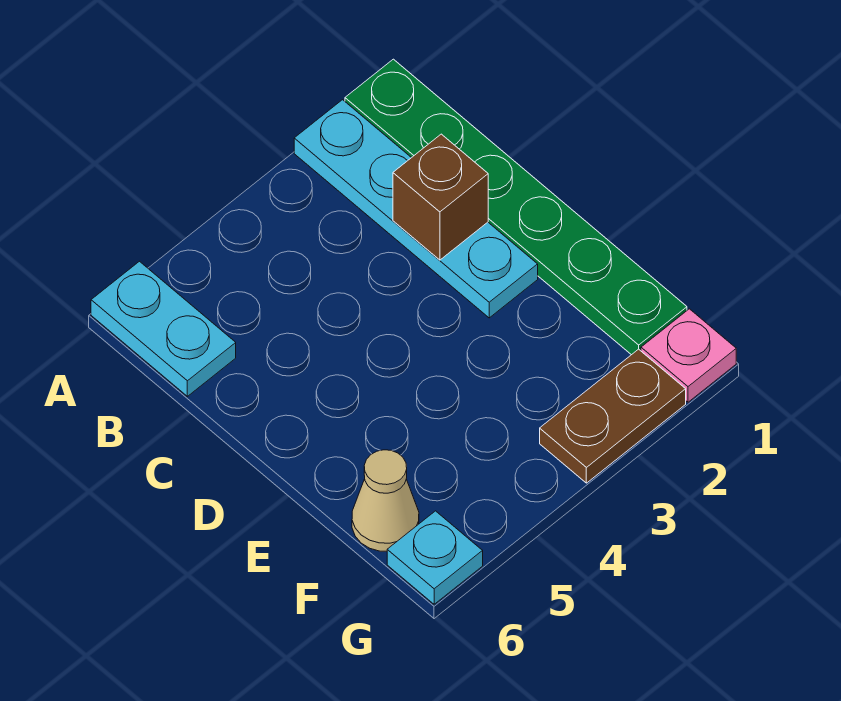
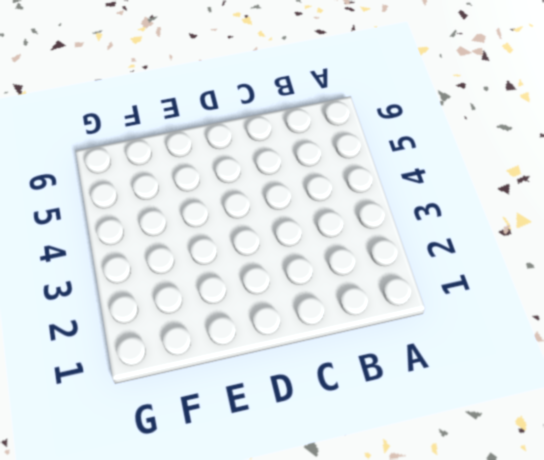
none -> green 1x6 plate [345,59,687,355]
none -> cyan 1x4 plate [294,100,538,318]

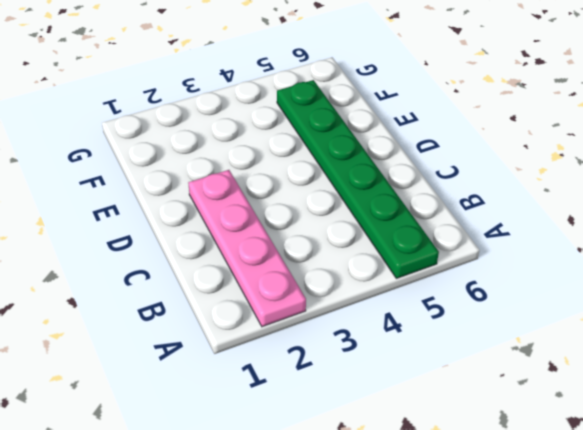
pink 1x4 plate [188,170,306,327] -> cyan 1x4 plate [294,100,538,318]
green 1x6 plate [277,80,439,278] -> green 1x6 plate moved to [345,59,687,355]
none -> cyan 1x2 plate [91,261,236,396]
none -> tan 1x1 cone [352,450,419,551]

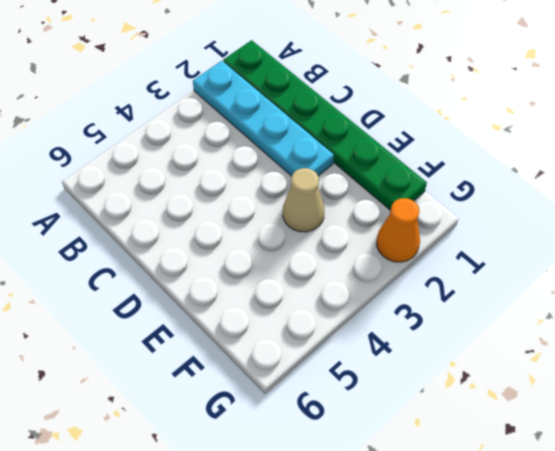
tan 1x1 cone [283,168,324,232] -> tan 1x1 cone moved to [352,450,419,551]
orange 1x1 cone [377,198,420,262] -> brown 1x2 plate [540,349,686,483]
none -> cyan 1x2 plate [91,261,236,396]
none -> pink 1x1 plate [641,309,736,402]

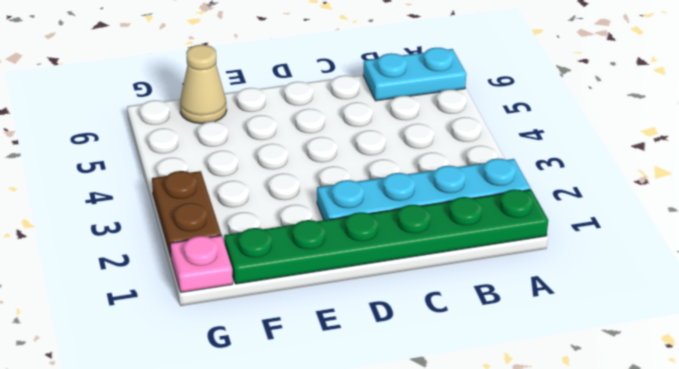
none -> cyan 1x1 plate [387,511,483,604]
none -> brown 1x1 brick [393,134,488,260]

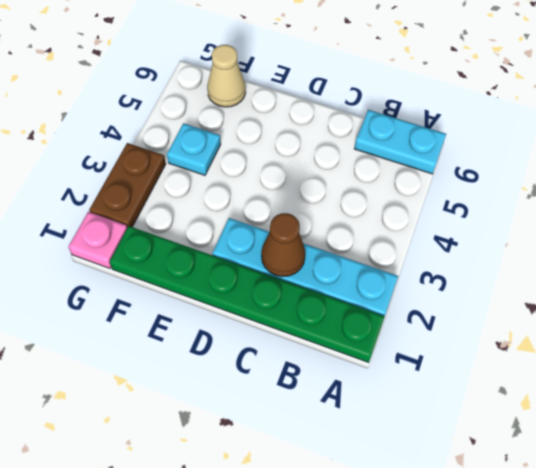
brown 1x1 cone [261,213,305,277] -> brown 1x1 brick [393,134,488,260]
cyan 1x1 plate [167,123,221,175] -> cyan 1x1 plate moved to [387,511,483,604]

